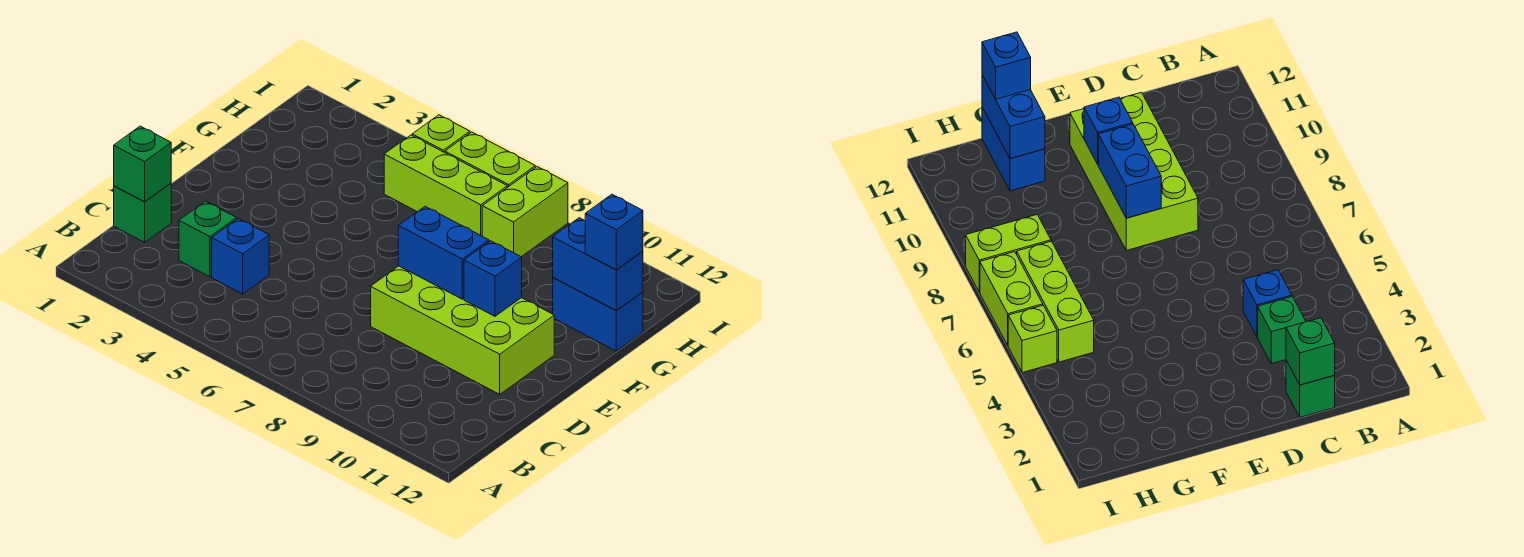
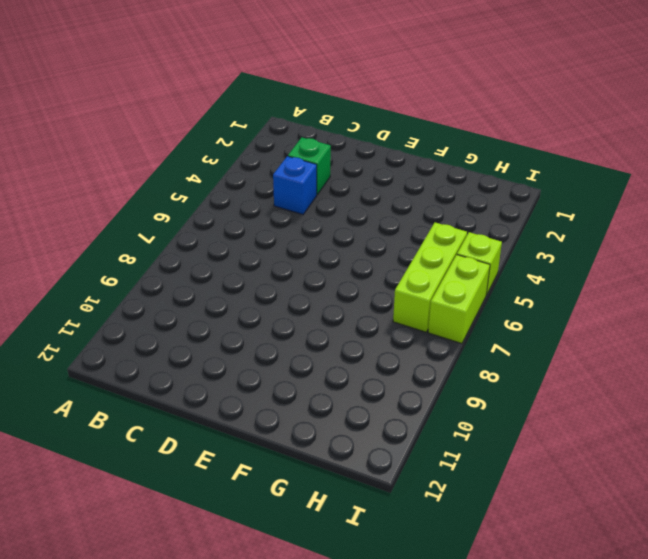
none -> green 1x1 brick [114,183,171,242]
none -> lime 2x4 brick [371,266,554,394]
none -> blue 1x2 brick [553,278,643,351]

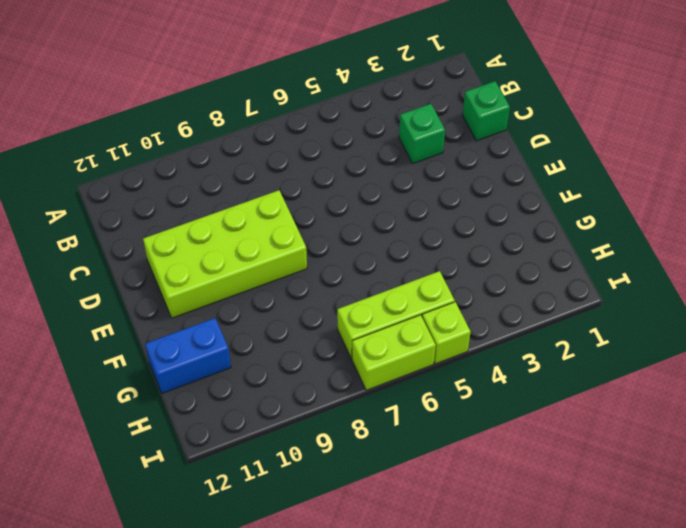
none -> blue 1x1 brick [212,218,269,294]
none -> lime 1x2 brick [482,167,568,257]
none -> green 1x1 brick [114,126,171,202]

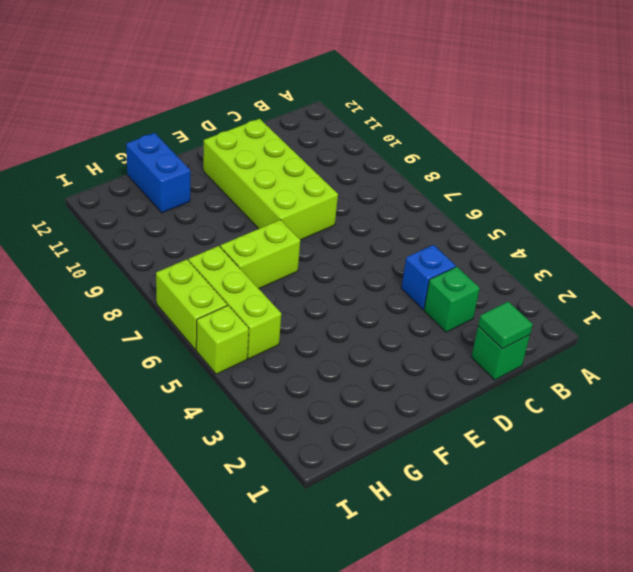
green 1x1 tile [478,302,533,349] -> green 1x1 brick [114,126,171,202]
lime 1x2 brick [220,220,300,289] -> lime 1x2 brick moved to [482,167,568,257]
none -> blue 1x2 brick [398,206,489,299]
none -> blue 1x1 brick [464,241,522,316]
none -> blue 1x2 brick [553,218,643,310]

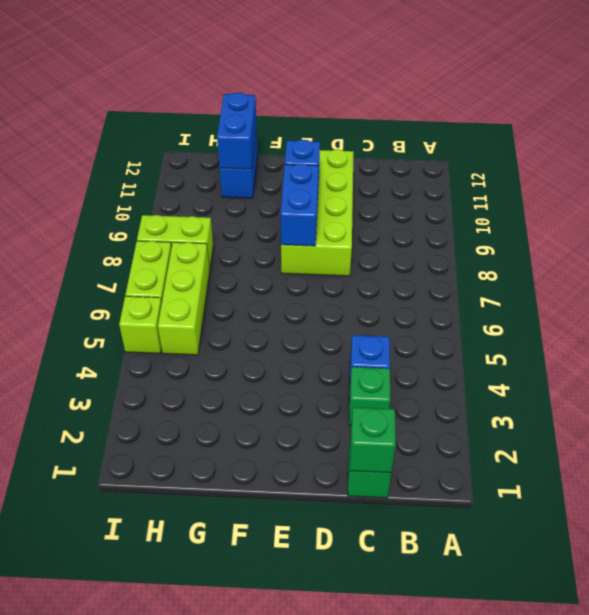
none -> blue 1x1 brick [585,194,643,270]

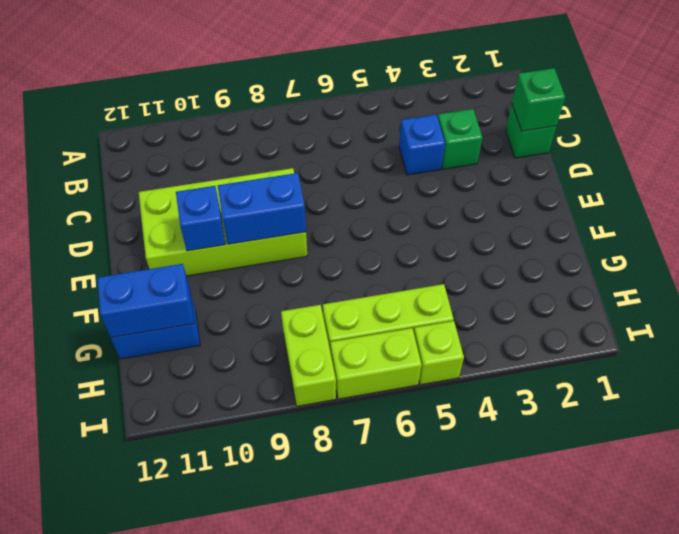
none -> blue 1x1 brick [585,194,643,270]

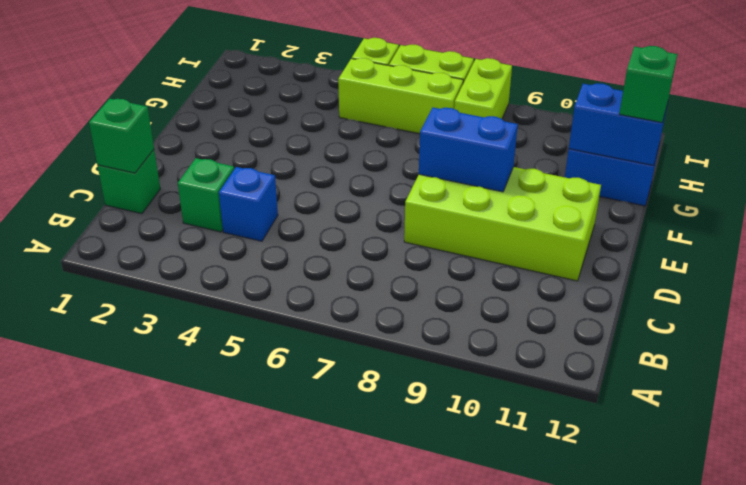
green 1x1 brick [619,46,678,122] -> blue 1x1 brick [585,194,643,270]
none -> blue 1x1 brick [464,241,522,316]

